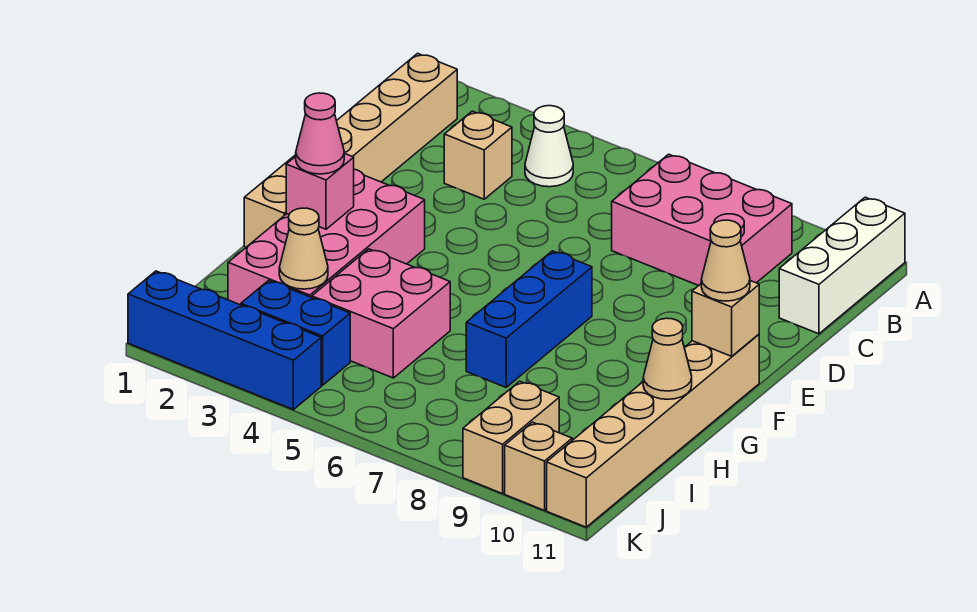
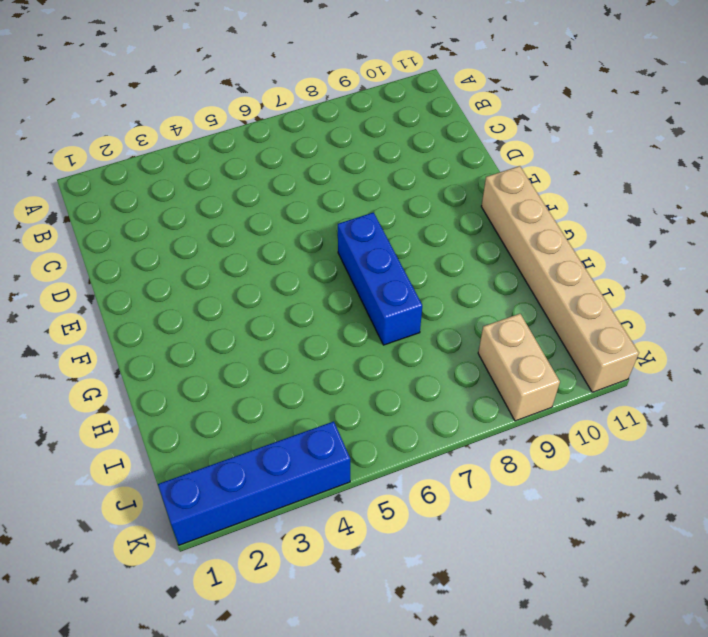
none -> white 1x3 brick [779,197,905,334]
none -> tan 1x6 brick [244,53,457,247]
none -> white 1x1 cone [525,106,573,187]

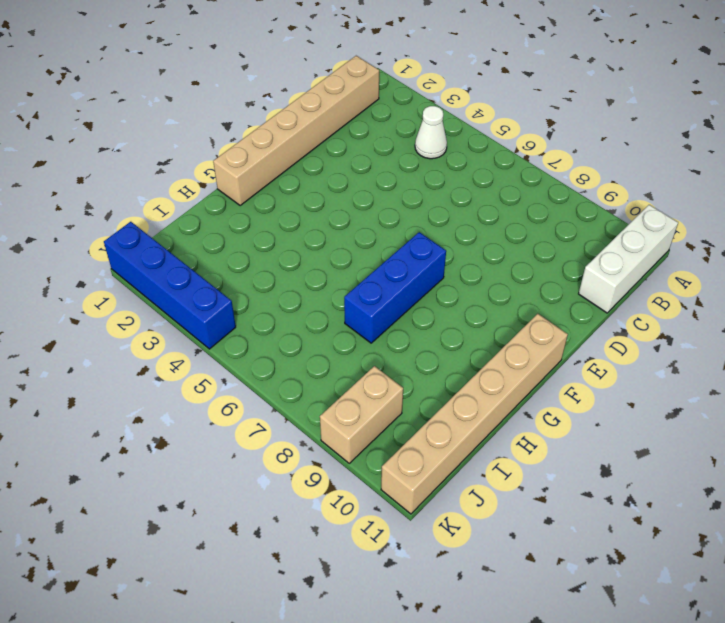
none -> pink 2x3 brick [612,154,792,286]
none -> tan 1x1 brick [444,111,512,199]
none -> pink 2x4 brick [228,169,425,305]

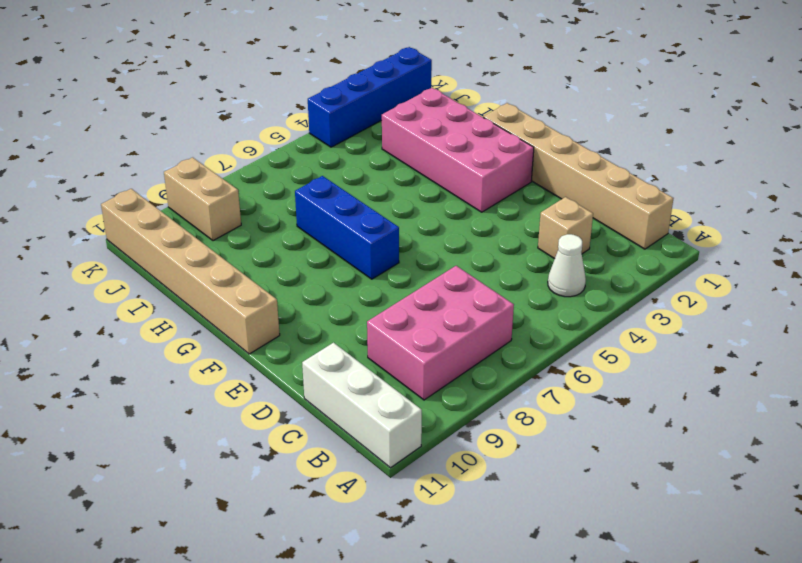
none -> pink 2x2 brick [312,249,450,378]
none -> blue 1x2 brick [241,280,350,385]
none -> tan 1x1 brick [505,422,572,510]

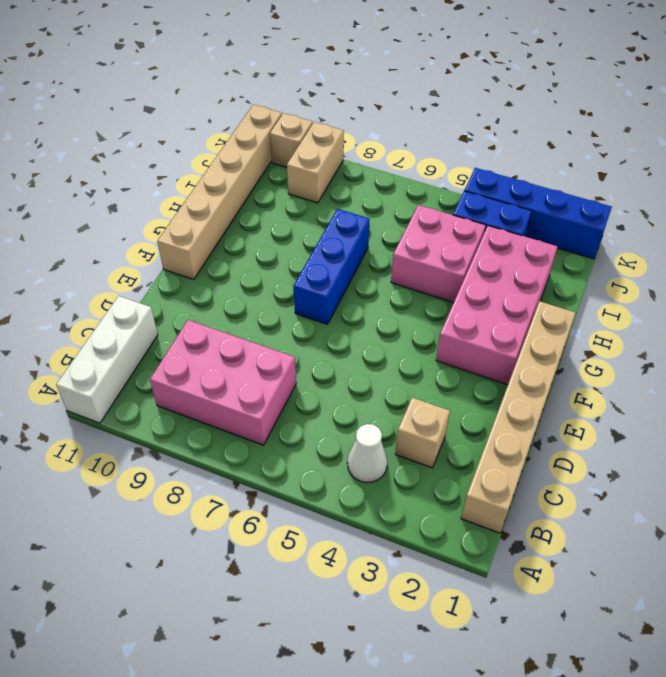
none -> tan 1x1 brick [692,281,759,356]
none -> pink 1x1 brick [286,153,354,229]
none -> tan 1x1 cone [643,318,692,399]

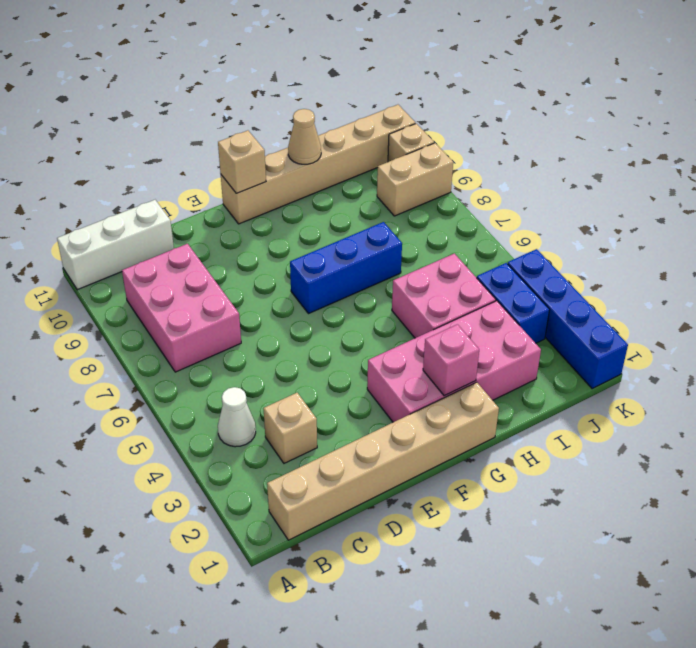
none -> tan 1x1 cone [279,208,328,289]
none -> tan 1x1 cone [701,220,750,301]
none -> pink 1x1 cone [296,93,344,174]

